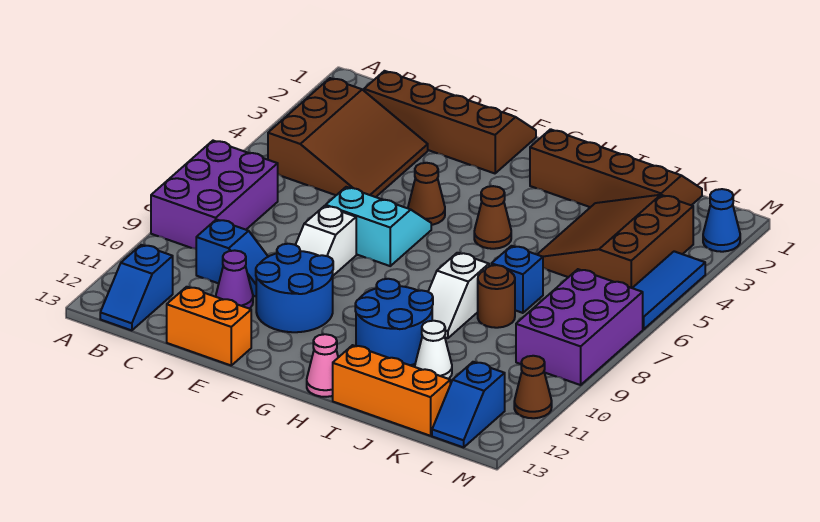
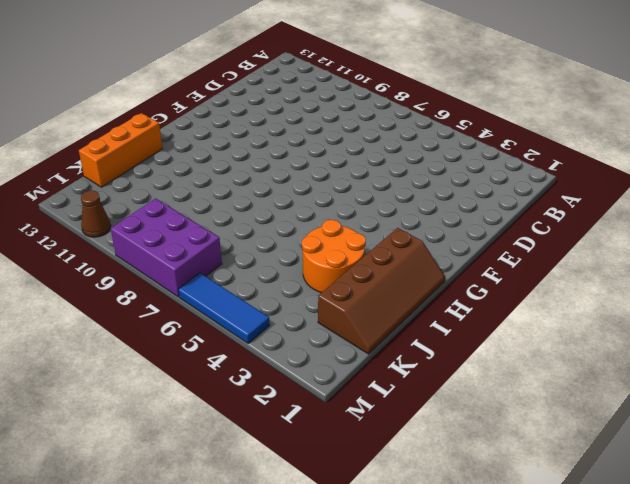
orange 2x2 round brick [302,220,366,293] -> brown 3x3 slope [537,195,693,288]
none -> purple 2x3 brick [151,141,278,249]
none -> brown 3x3 slope [268,78,428,197]
none -> blue 1x2 slope [100,245,173,330]

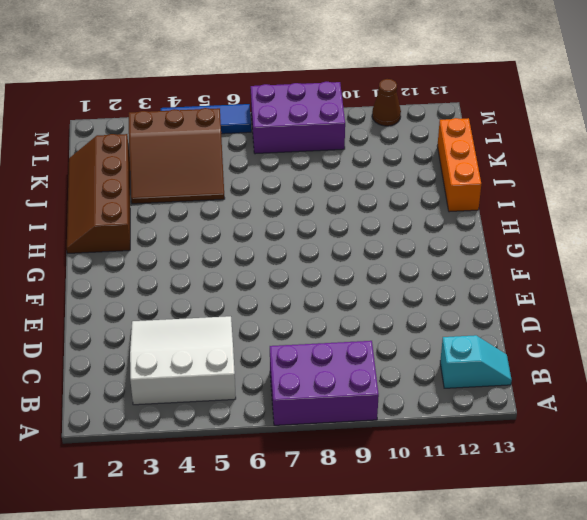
white 3x3 slope [130,316,236,405] -> brown 3x3 slope [268,78,428,197]
cyan 1x2 slope [440,335,512,388] -> blue 1x2 slope [100,245,173,330]
none -> brown 2x4 slope [364,71,536,173]
none -> blue 1x2 slope [196,219,268,296]
none -> purple 1x1 cone [216,250,253,309]

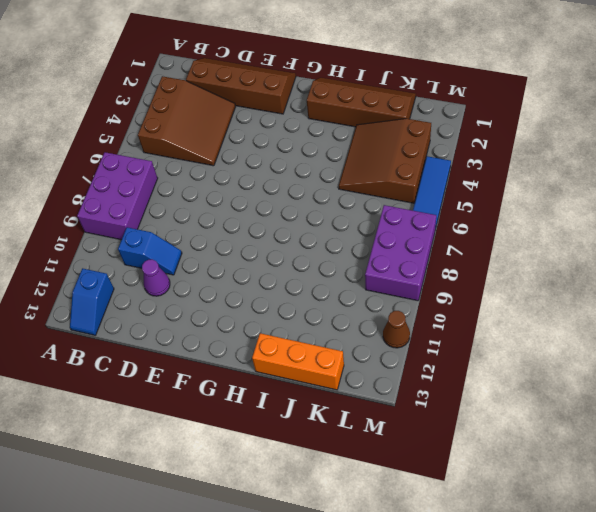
none -> orange 1x2 brick [167,287,251,365]
none -> cyan 2x2 slope [326,187,431,266]
none -> white 1x2 slope [296,206,356,276]

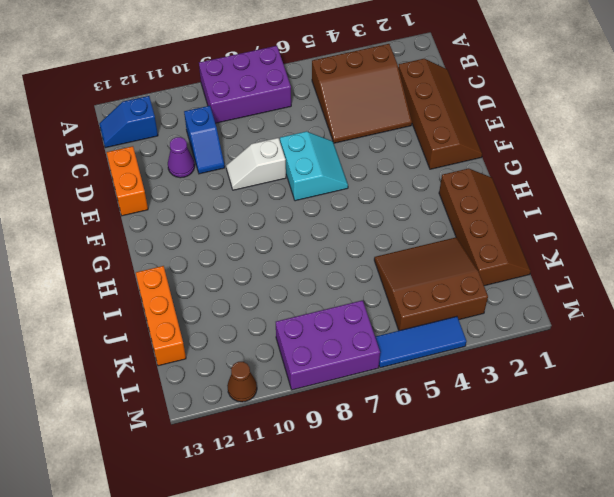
none -> blue 2x2 round brick [256,244,333,332]
none -> brown 1x1 cone [408,163,445,225]
none -> brown 1x1 cone [474,186,511,249]

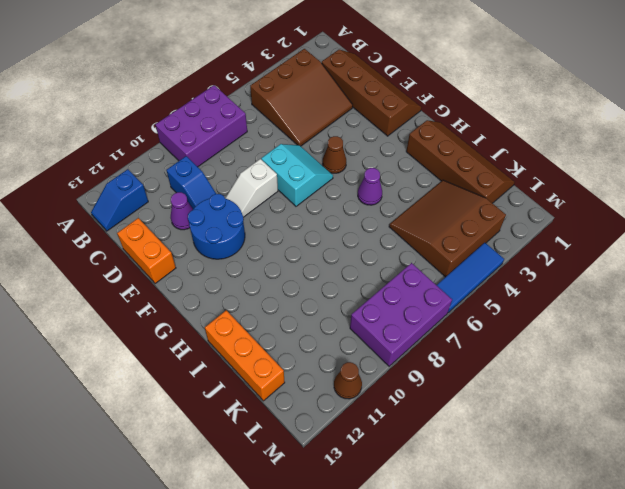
purple 1x1 cone [358,168,382,205] -> brown 1x1 cone [474,186,511,249]
none -> blue 2x2 round brick [355,279,433,365]
none -> pink 1x1 cone [307,334,338,397]
none -> white 1x2 slope [428,253,489,338]

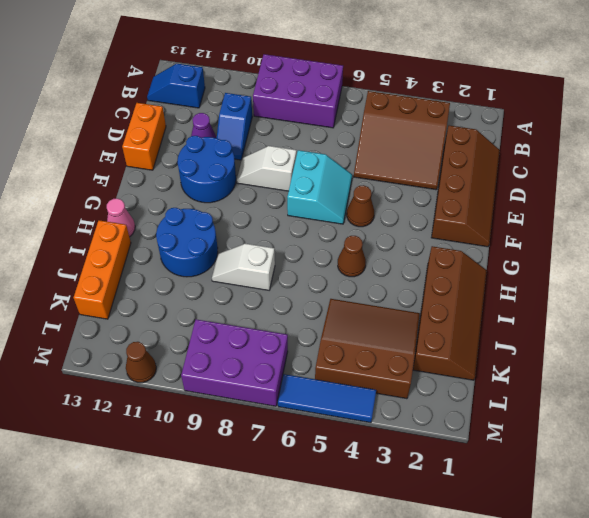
none -> blue 1x1 brick [491,246,543,313]
none -> brown 1x1 round brick [478,265,515,328]
none -> white 1x1 cone [415,321,452,379]

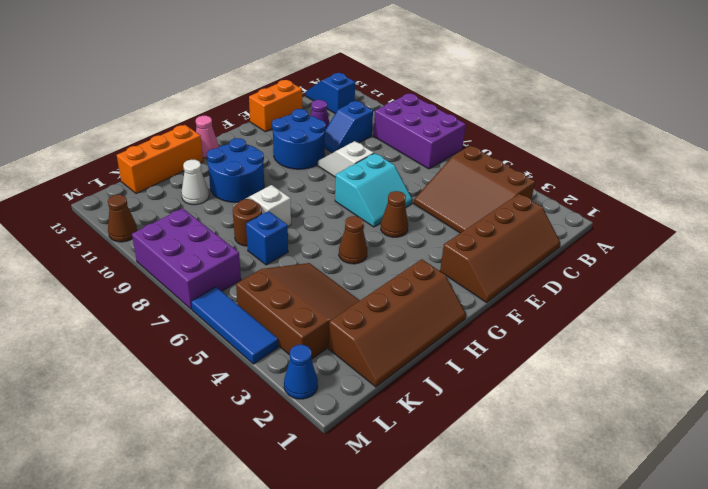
none -> blue 1x2 slope [432,362,505,447]

